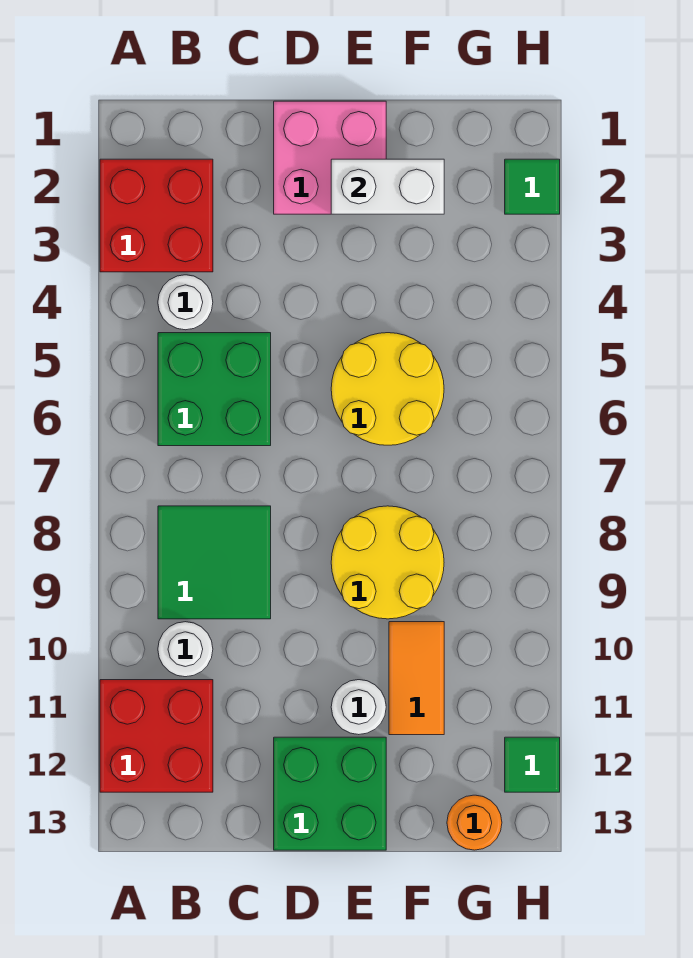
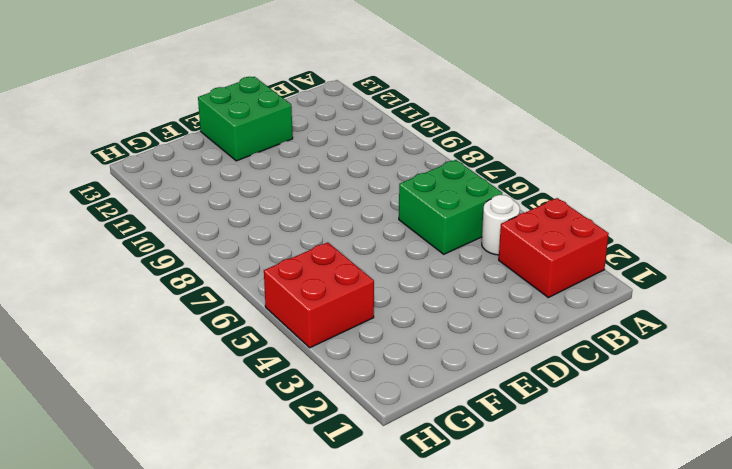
red 2x2 brick [264,242,374,348] -> red 2x2 brick moved to [100,680,213,792]
none -> green 2x2 tile [158,506,271,619]
none -> white 1x1 round brick [158,622,213,677]
none -> pink 2x2 brick [274,101,386,214]

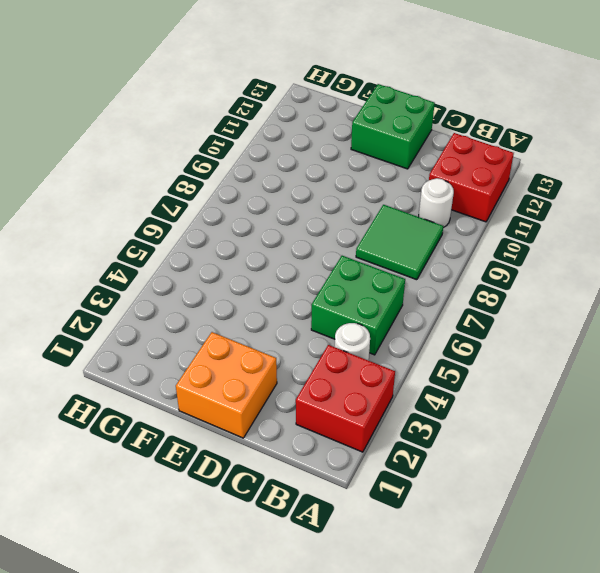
orange 2x2 brick [176,332,277,438] -> pink 2x2 brick [274,101,386,214]
none -> yellow 2x2 round brick [331,333,444,445]
none -> yellow 2x2 round brick [331,506,444,619]
none -> white 1x1 round brick [331,680,386,735]

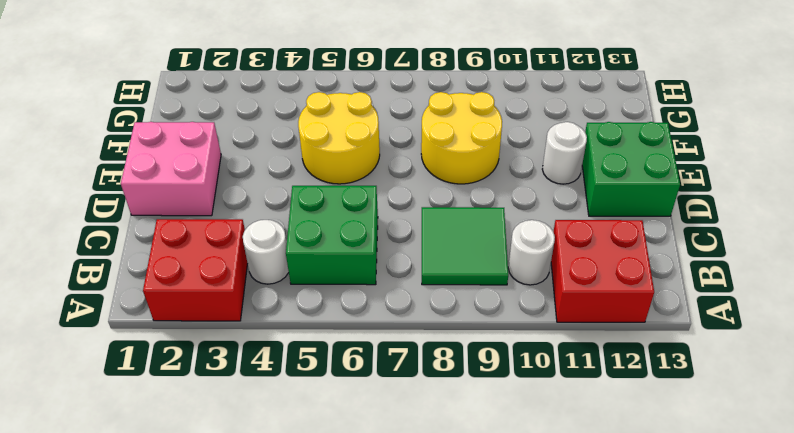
none -> orange 1x2 tile [389,622,444,735]
none -> orange 1x1 round brick [447,795,502,850]
none -> green 1x1 tile [505,159,560,214]

